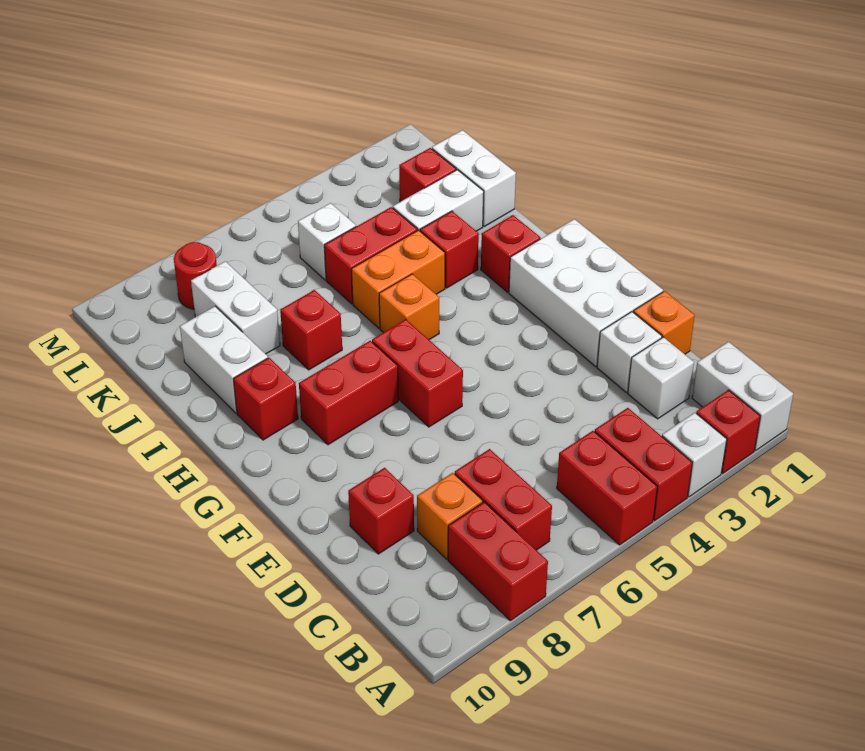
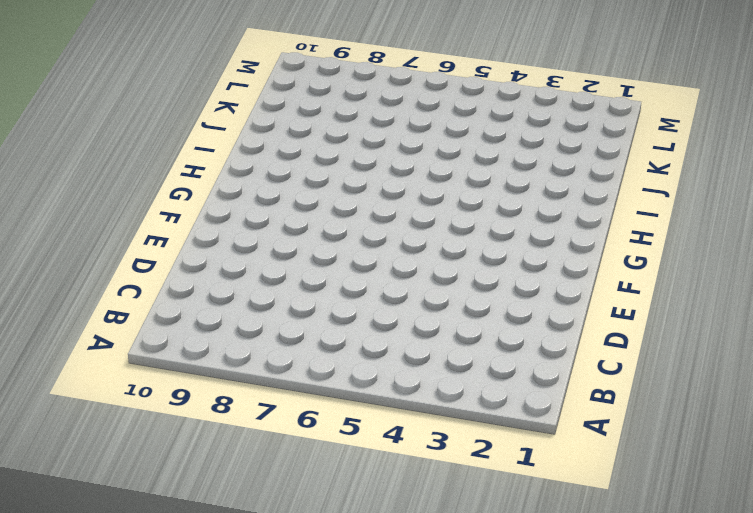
none -> white 1x2 brick [692,342,793,450]
none -> red 1x1 brick [696,390,760,473]
none -> white 1x1 brick [662,413,727,497]

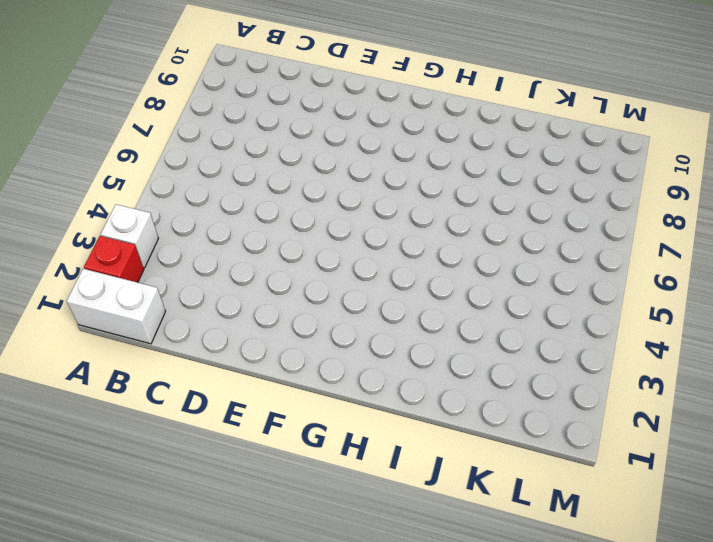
none -> red 1x2 brick [595,408,692,521]
none -> red 1x2 brick [557,431,657,545]
none -> red 1x2 brick [448,502,548,621]

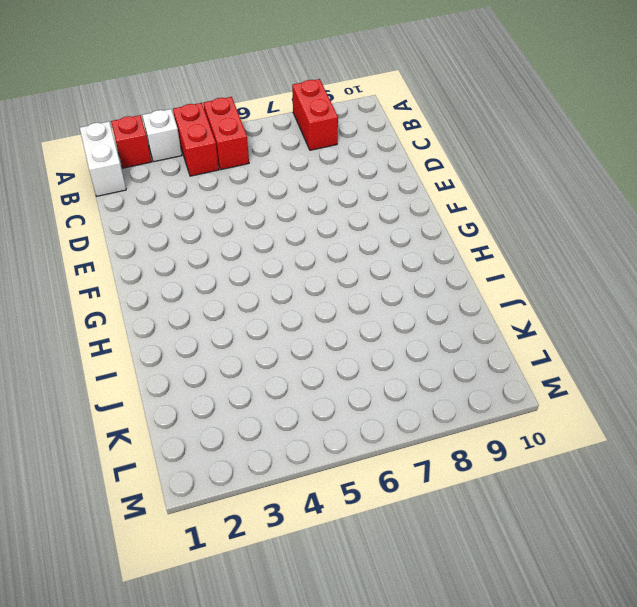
none -> red 1x2 brick [455,449,552,550]
none -> white 1x1 brick [628,337,694,419]
none -> orange 1x1 brick [417,473,483,559]

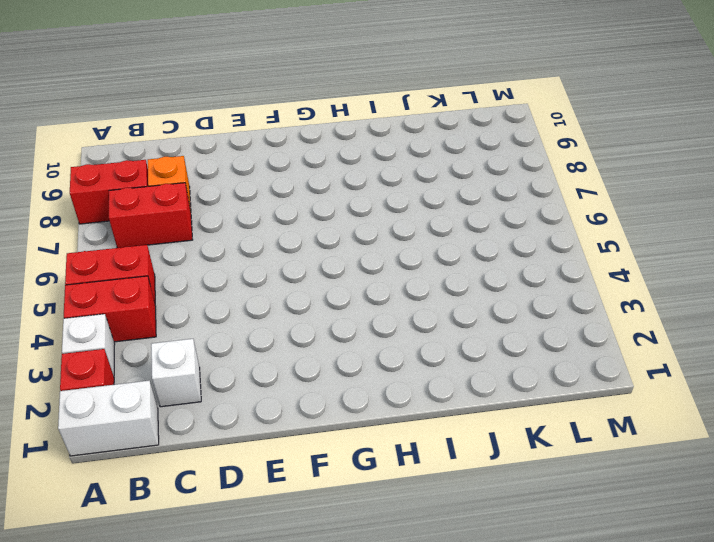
none -> orange 1x1 brick [633,291,695,354]
none -> white 1x1 brick [597,312,662,392]
none -> red 1x1 brick [348,468,414,554]

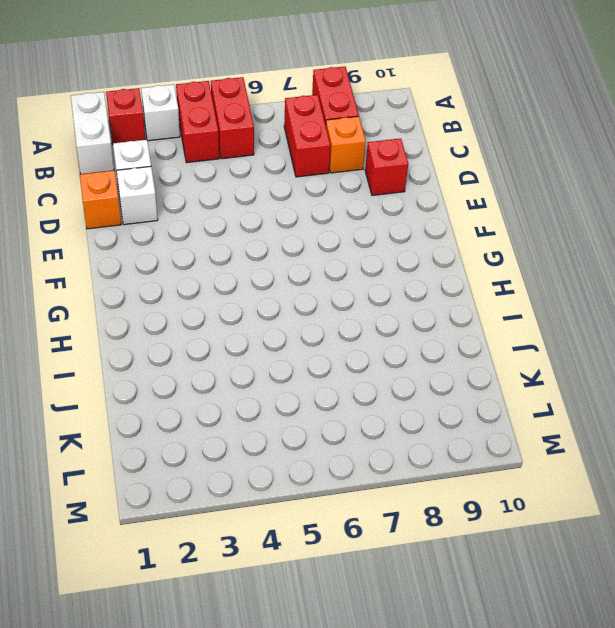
none -> white 2x3 brick [509,219,663,366]
none -> red 1x2 brick [372,319,463,427]
none -> red 1x2 brick [299,341,398,445]

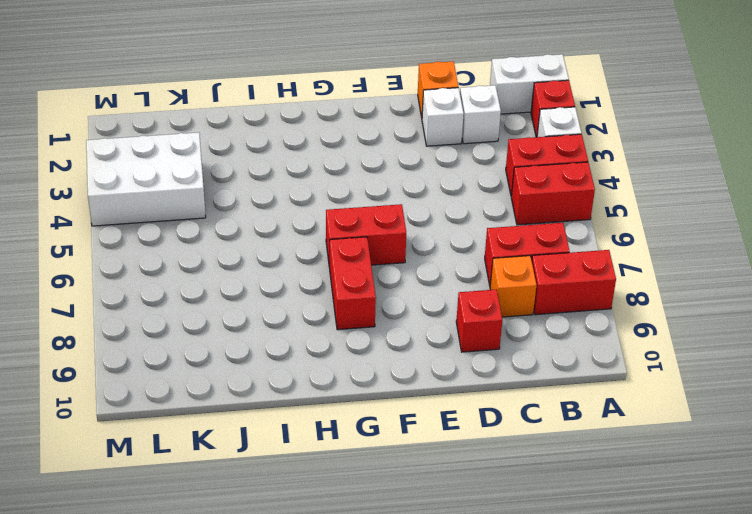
white 2x3 brick [86,132,206,226] -> white 2x3 brick moved to [509,219,663,366]
none -> red 1x1 brick [481,215,540,292]
none -> orange 1x1 brick [379,274,439,340]
none -> red 1x1 brick [234,358,298,440]

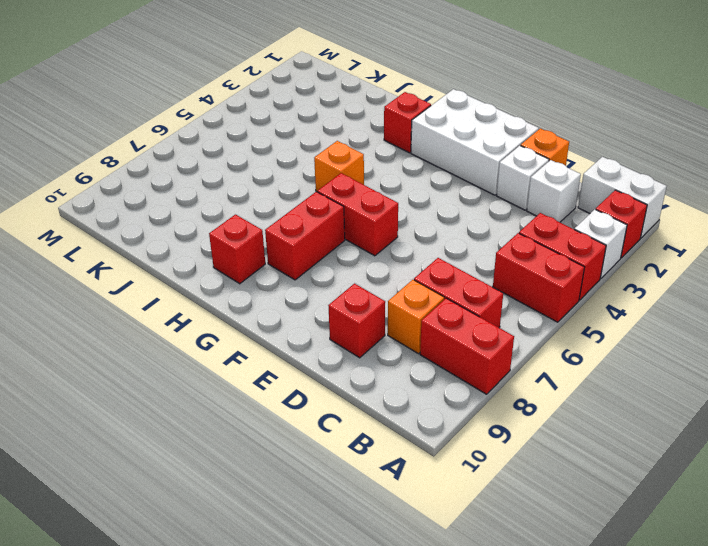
none -> red 1x1 brick [420,211,479,288]
none -> orange 1x2 brick [351,230,445,328]
none -> red 1x1 brick [280,290,342,370]

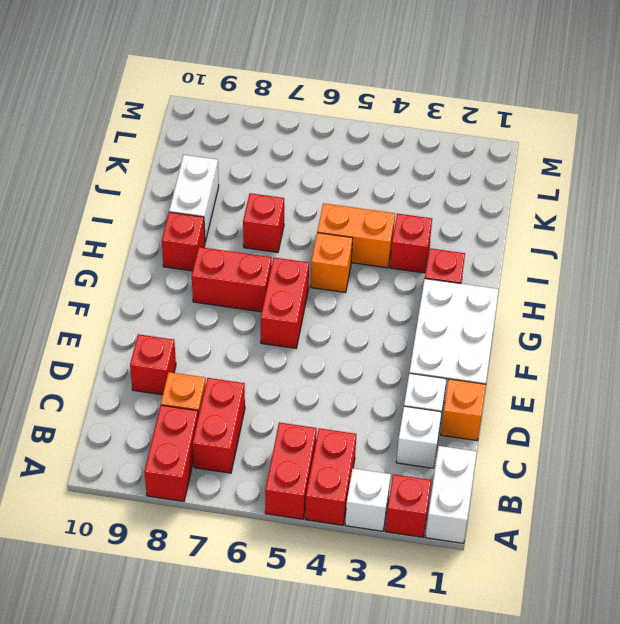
none -> white 1x2 brick [432,130,516,226]
none -> white 1x2 brick [392,170,484,231]
none -> red 1x2 brick [324,207,417,304]

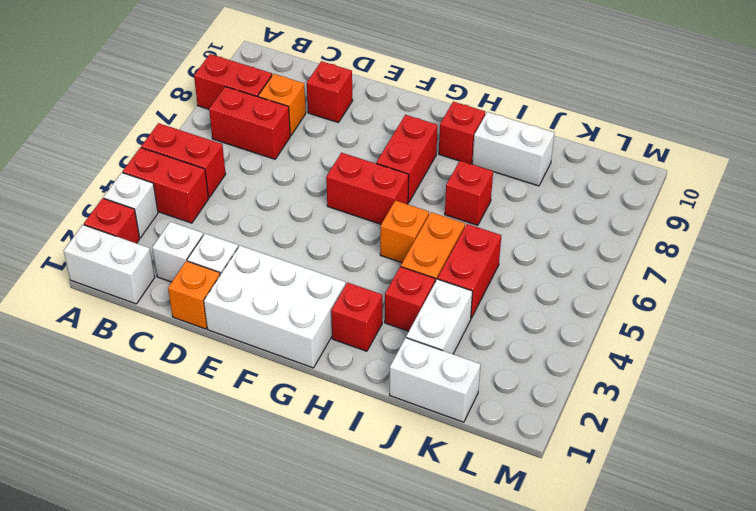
none -> white 1x2 brick [191,261,280,354]
none -> red 1x1 brick [399,148,456,202]
none -> white 1x1 brick [298,203,356,280]

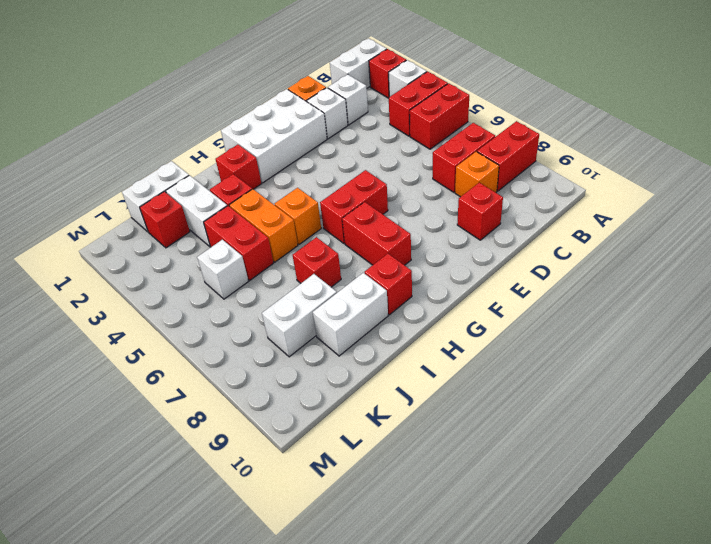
none -> red 1x1 round brick [174,242,217,309]

